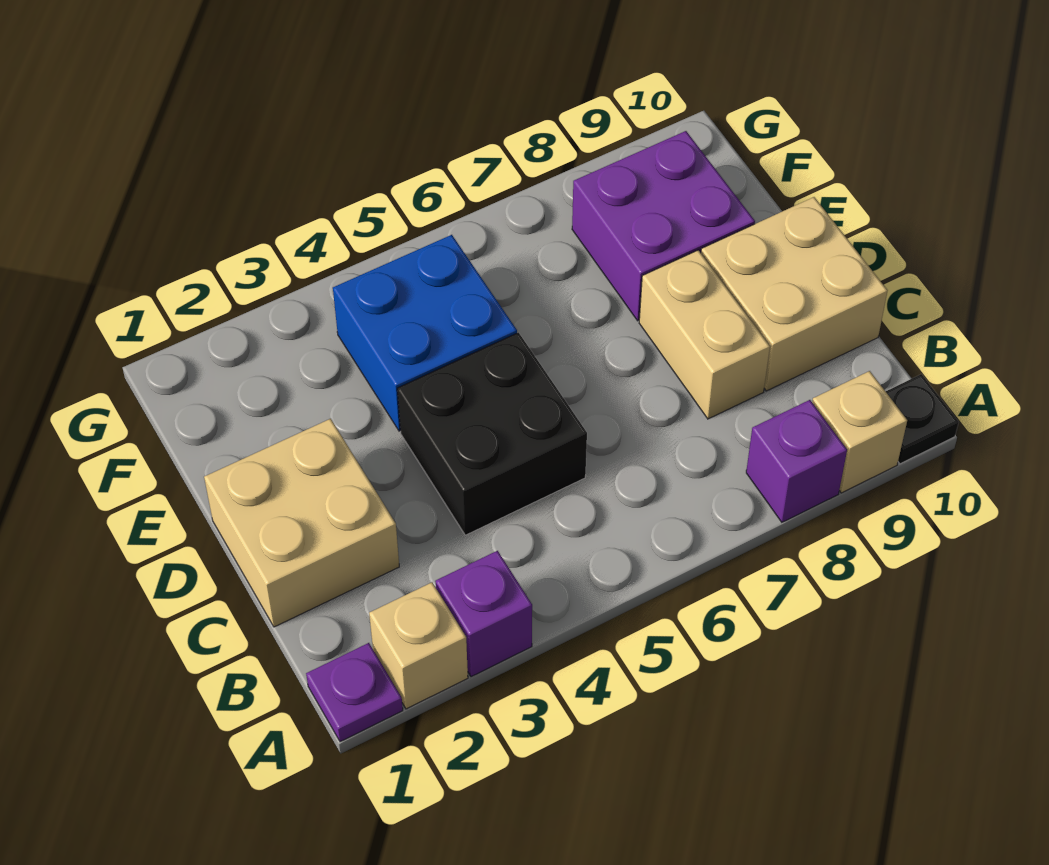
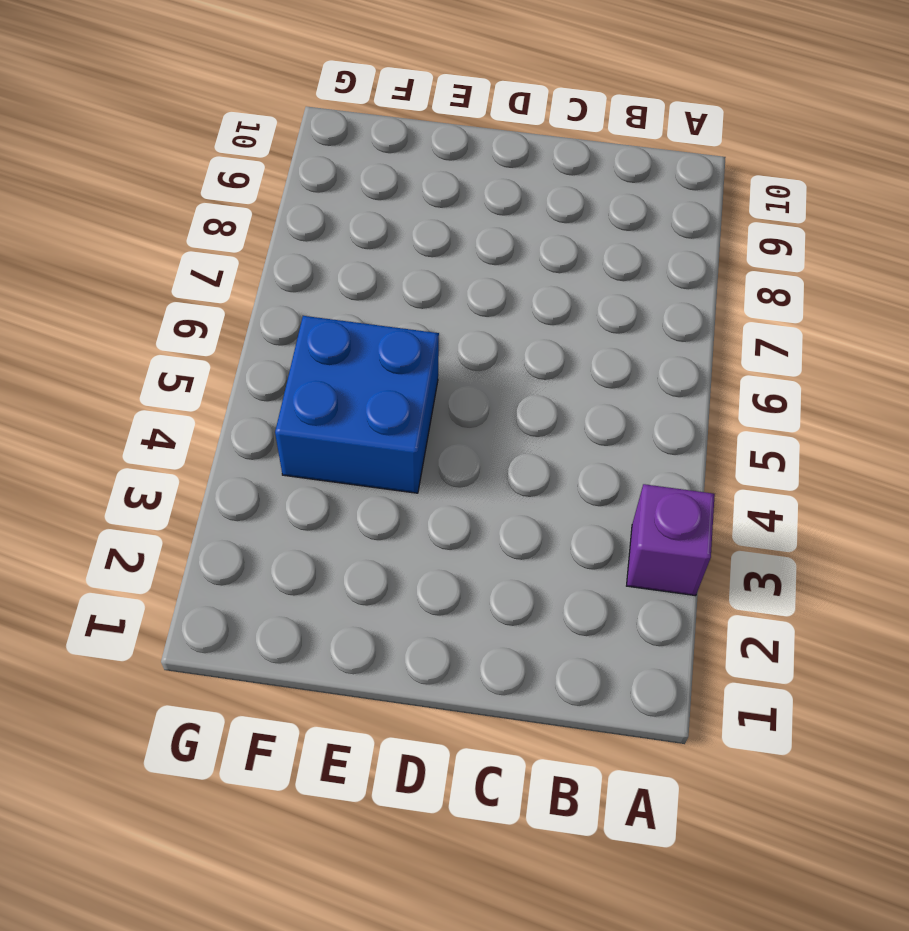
none -> purple 1x1 plate [306,643,403,742]
none -> tan 1x1 brick [369,582,468,709]
none -> purple 1x1 brick [746,400,847,522]

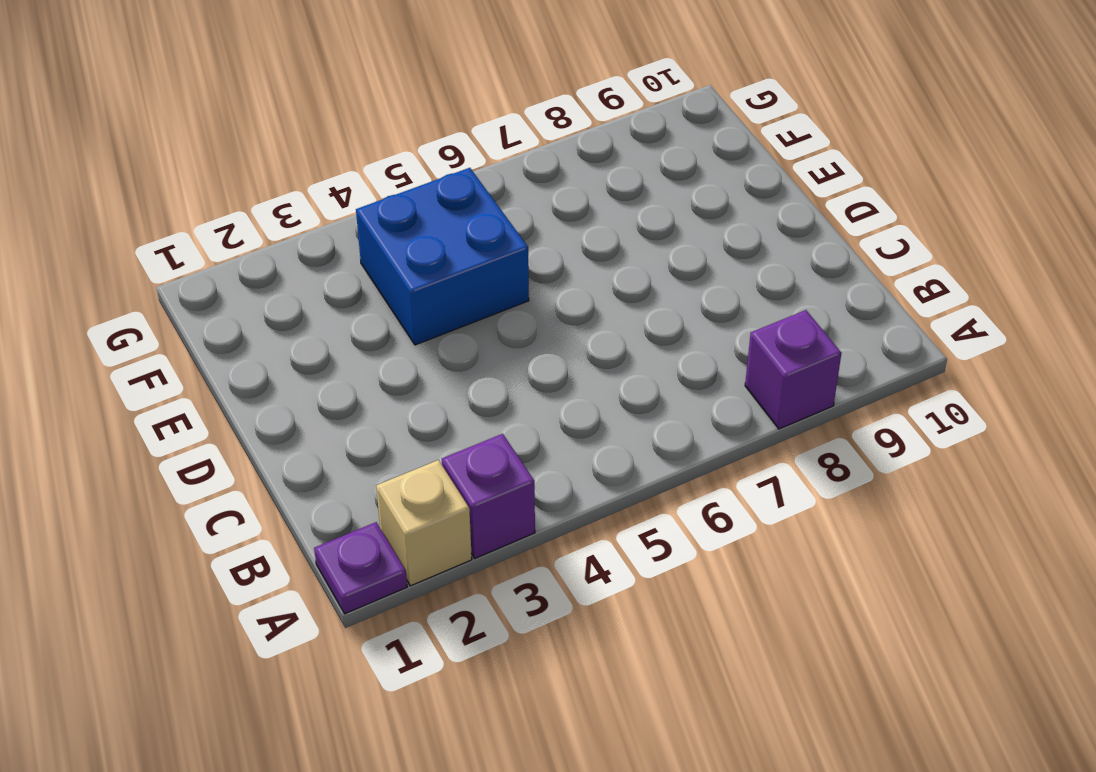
none -> tan 1x1 brick [812,371,907,493]
none -> black 1x1 plate [886,374,959,464]
none -> tan 2x2 brick [204,419,399,627]

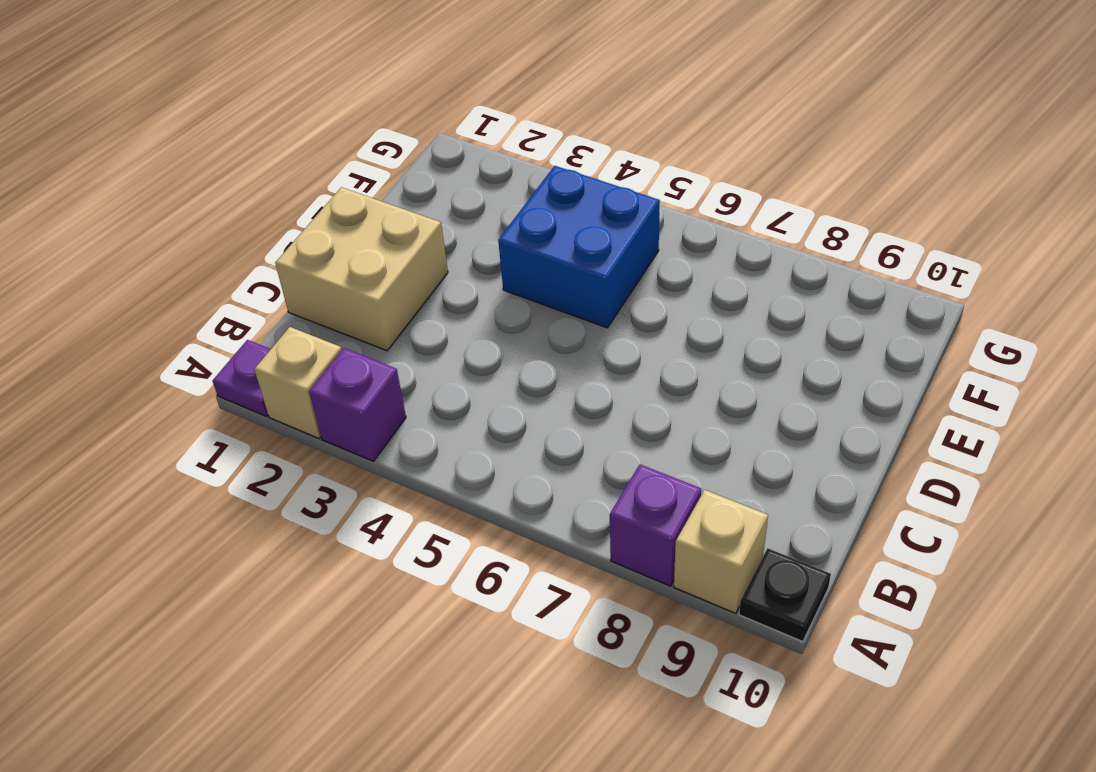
none -> black 2x2 brick [397,333,587,535]
none -> tan 1x2 brick [639,250,770,419]
none -> tan 2x2 brick [701,197,888,391]

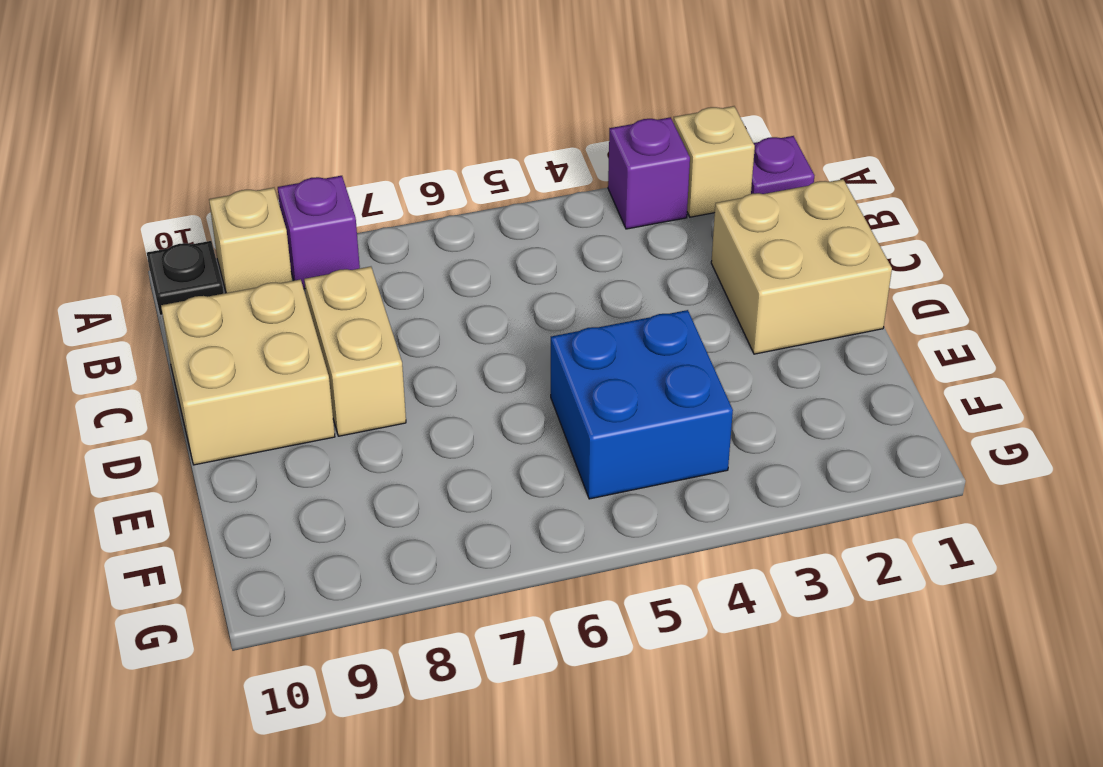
none -> black 2x2 brick [397,333,587,535]
none -> purple 2x2 brick [572,131,755,321]

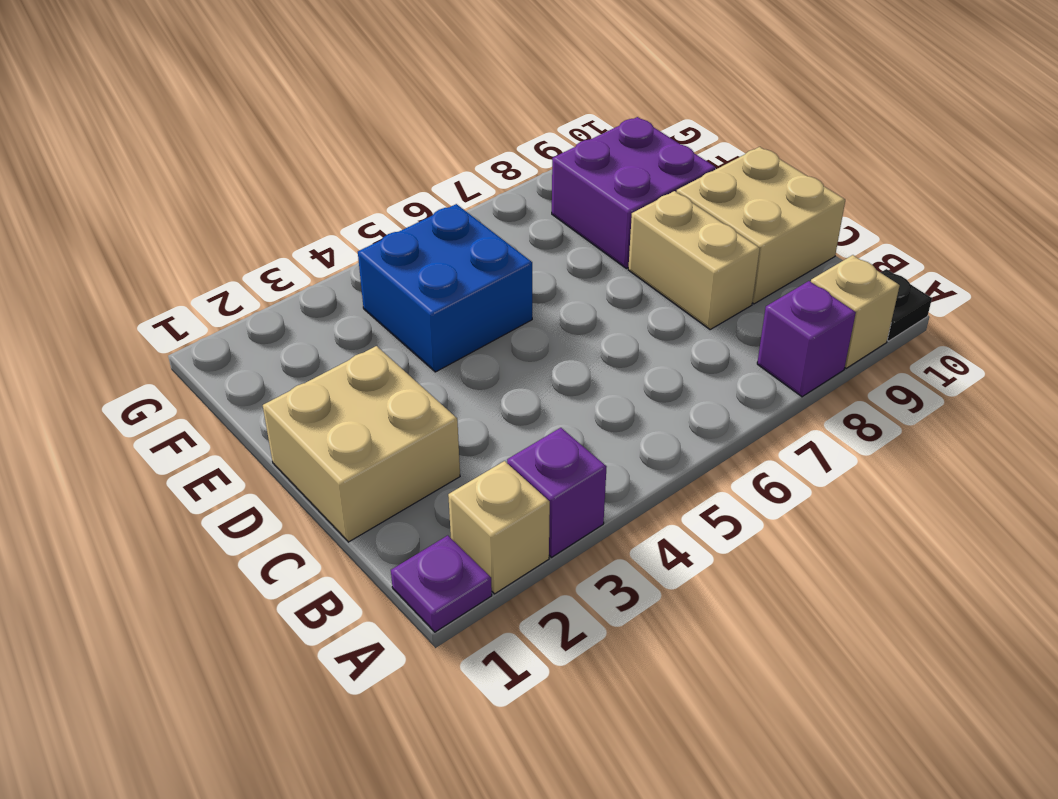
none -> black 2x2 brick [397,333,587,535]

